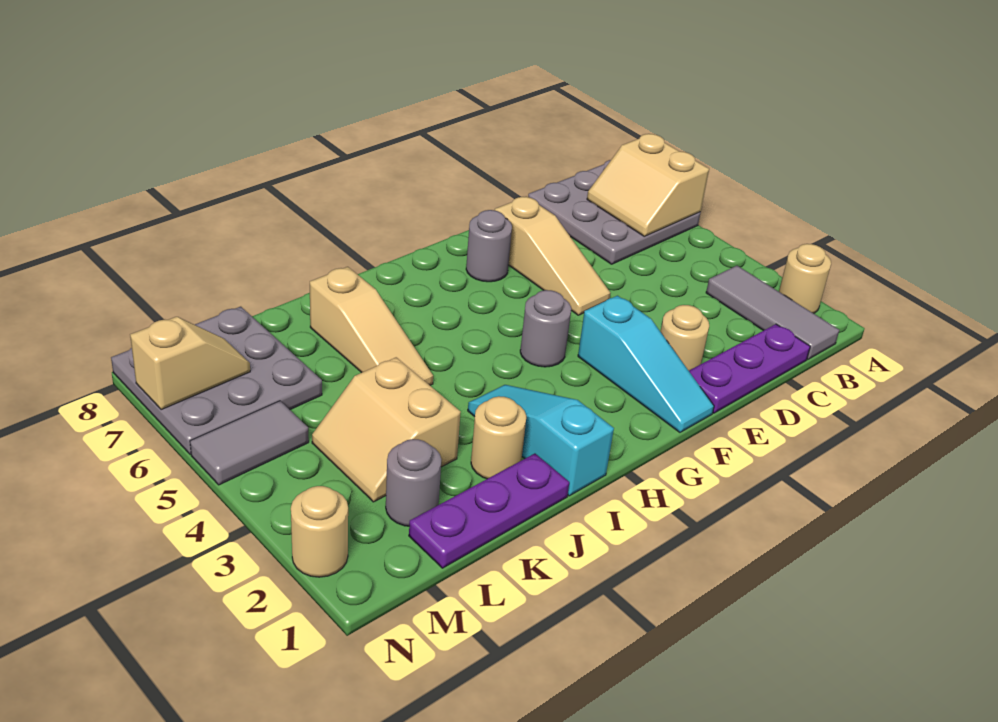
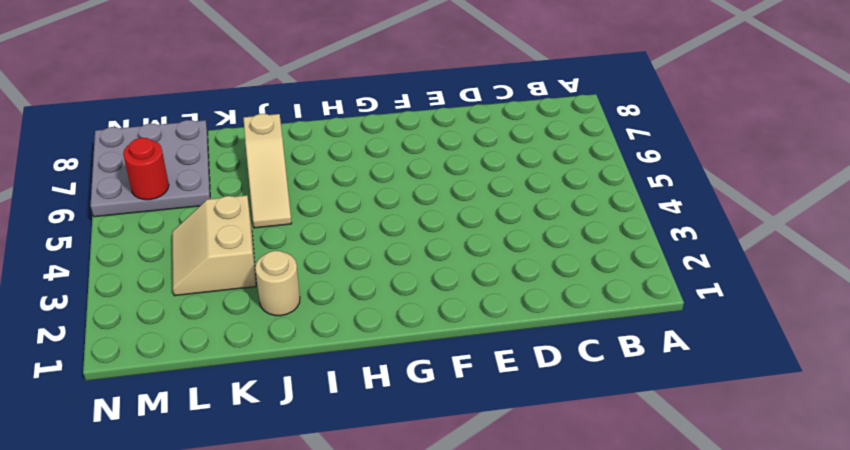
red 1x1 round brick [123,138,169,200] -> none
none -> tan 1x1 round brick [779,244,831,313]
none -> grey 3x3 plate [528,160,701,264]
none -> grey 1x3 tile [706,266,839,360]

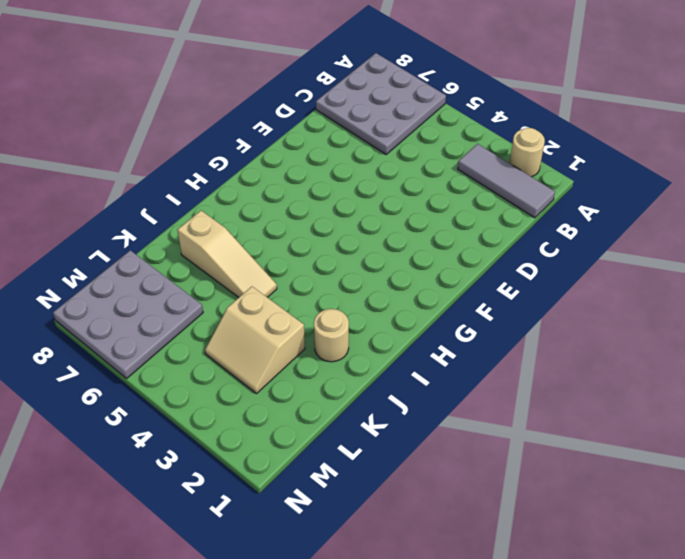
none -> purple 1x3 plate [689,324,810,413]
none -> tan 1x1 round brick [660,305,709,371]
none -> tan 1x3 slope [495,196,611,315]

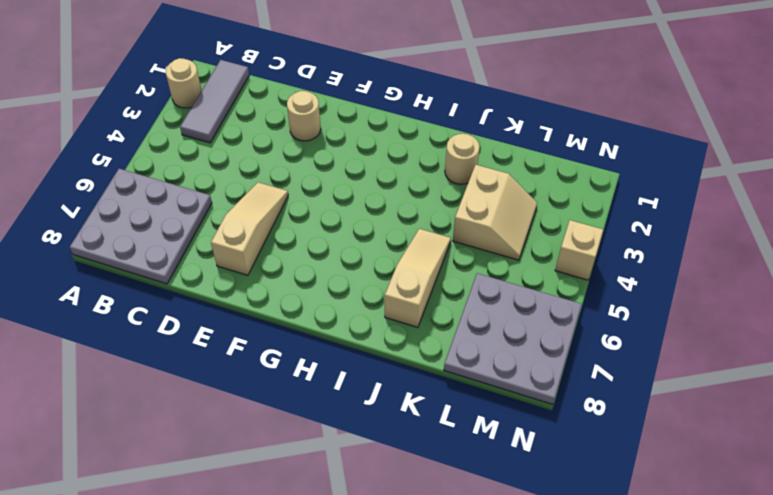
tan 1x1 brick [555,220,603,280] -> none
none -> purple 1x3 plate [689,324,810,413]
none -> cyan 1x3 slope [578,296,714,432]
none -> grey 1x1 round brick [466,210,512,282]

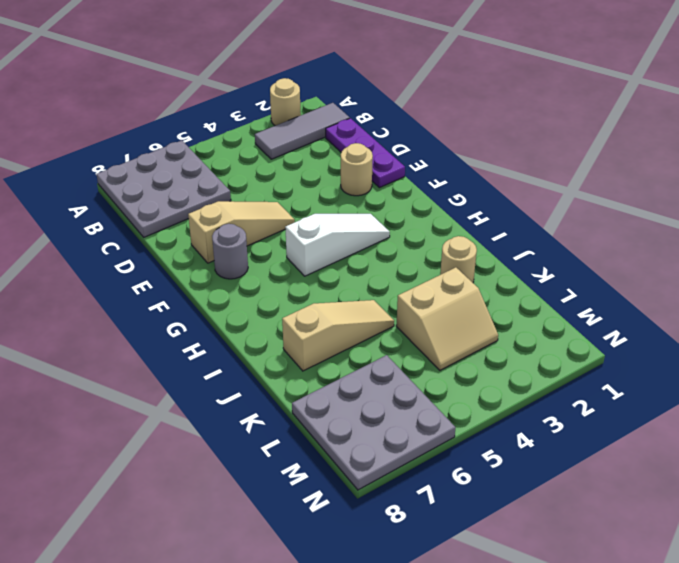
white 1x3 slope [285,214,390,276] -> grey 1x1 round brick [520,290,571,367]
none -> cyan 1x3 slope [578,296,714,432]
none -> cyan 1x3 slope [468,385,614,496]
none -> purple 1x3 plate [409,454,569,568]

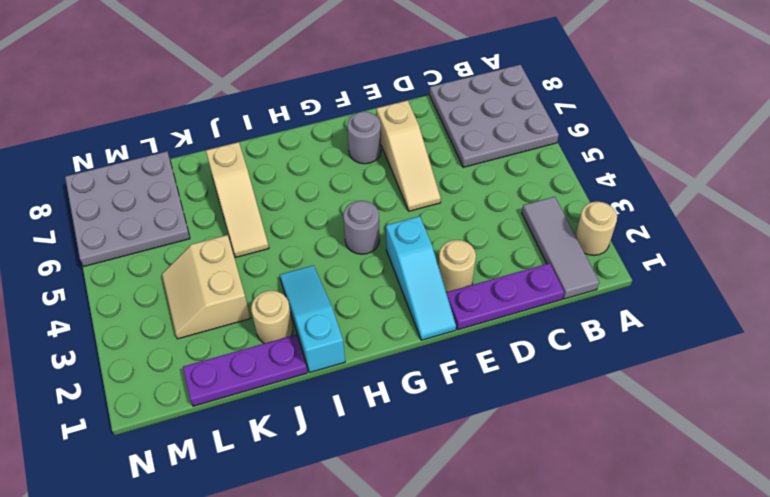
none -> grey 1x1 round brick [386,439,442,526]
none -> grey 1x2 tile [190,401,309,485]
none -> tan 1x1 round brick [291,486,348,577]

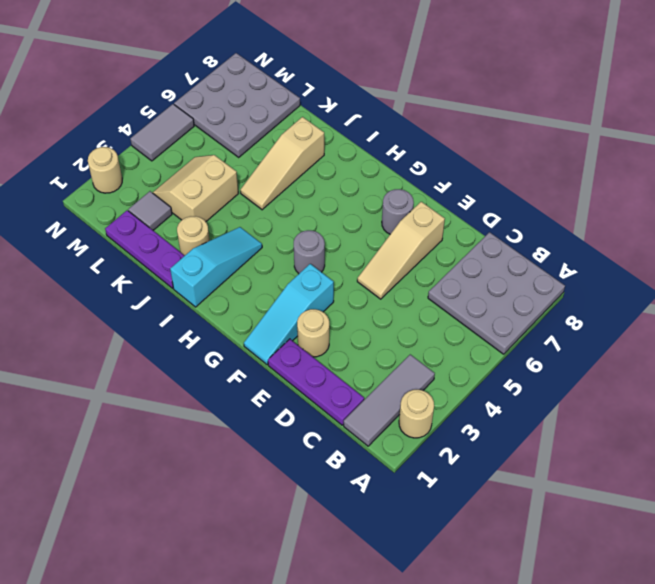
grey 1x1 tile [128,191,172,230] -> grey 1x1 round brick [386,439,442,526]
grey 1x2 tile [131,104,194,161] -> grey 1x2 tile turned to [190,401,309,485]
none -> tan 2x2 slope [587,134,709,237]
none -> tan 1x2 slope [130,317,250,410]

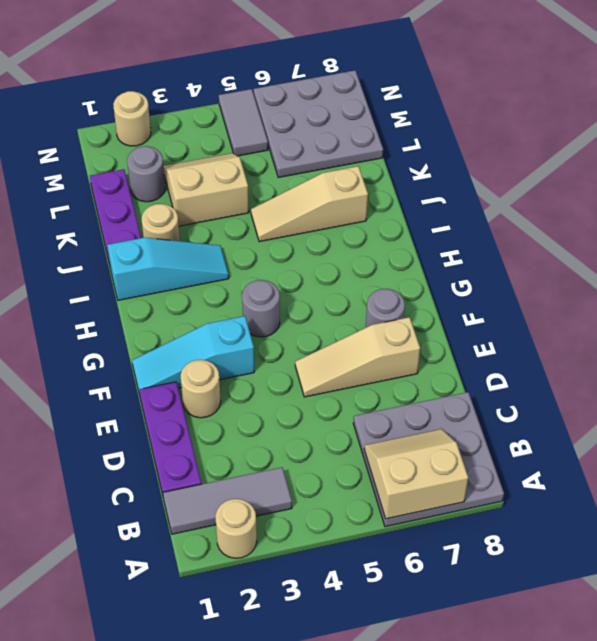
none -> tan 1x2 slope [130,317,250,410]

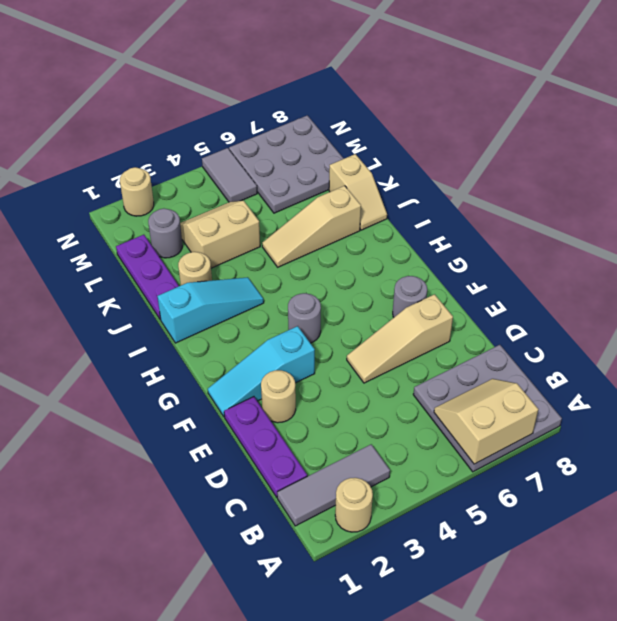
tan 1x2 slope [329,154,387,230] -> tan 1x2 slope moved to [130,317,250,410]

